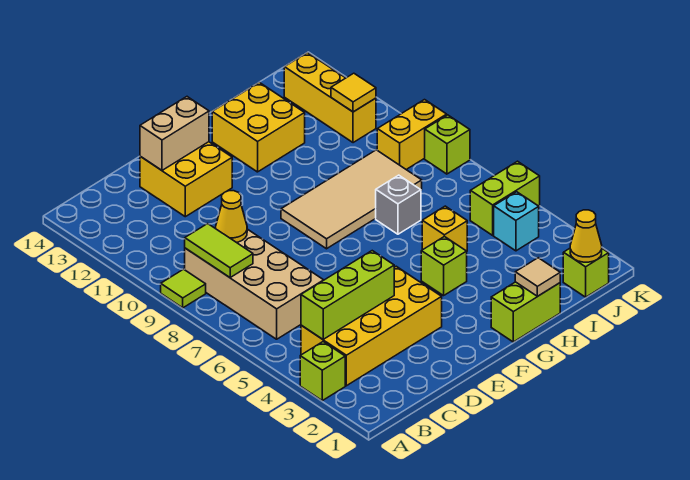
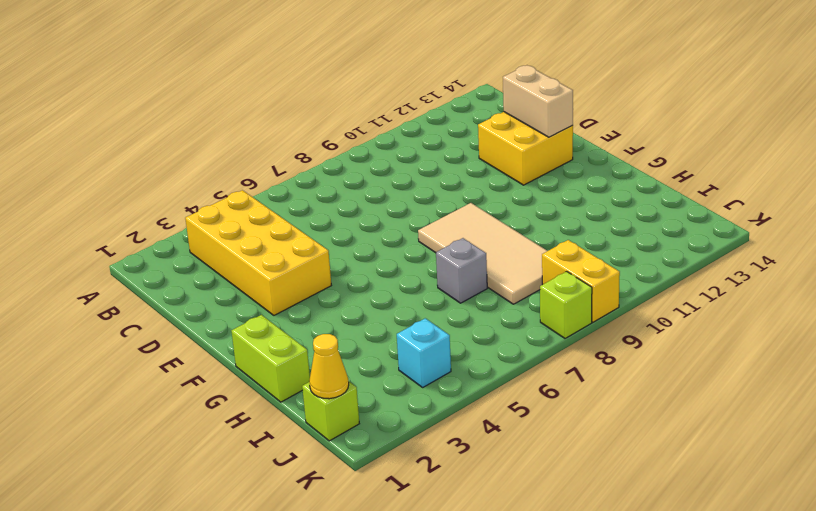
none -> lime 1x1 brick [300,342,345,401]
none -> lime 1x1 tile [161,269,206,308]
none -> tan 2x4 brick [184,229,323,339]

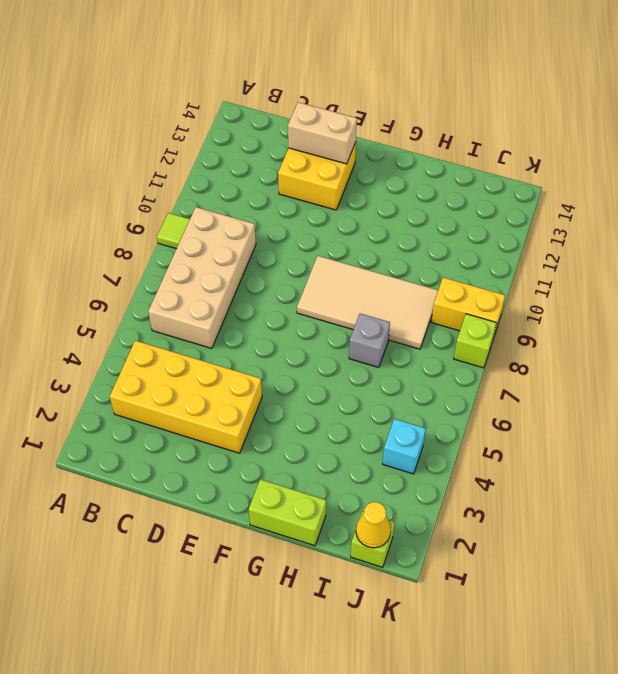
none -> lime 1x1 brick [300,342,345,401]
none -> lime 1x1 brick [421,236,467,296]
none -> yellow 2x2 brick [212,82,305,172]

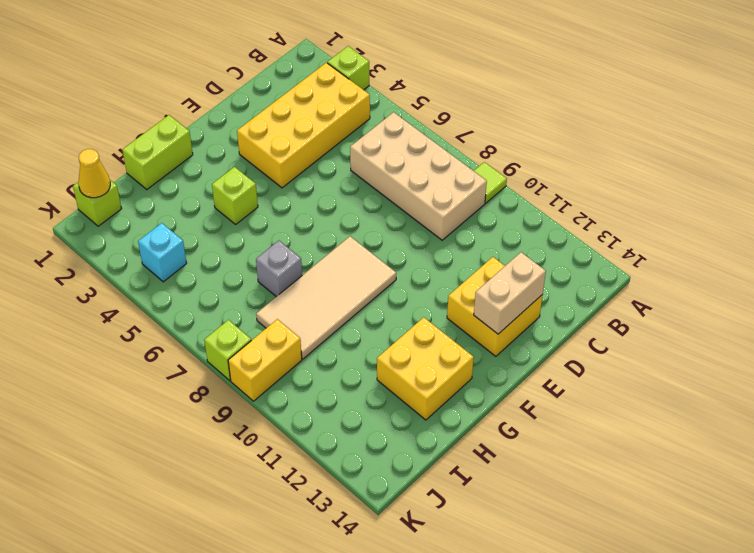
none -> yellow 1x1 brick [422,206,467,251]
none -> lime 1x2 brick [470,161,540,235]
none -> yellow 1x3 brick [284,53,376,143]

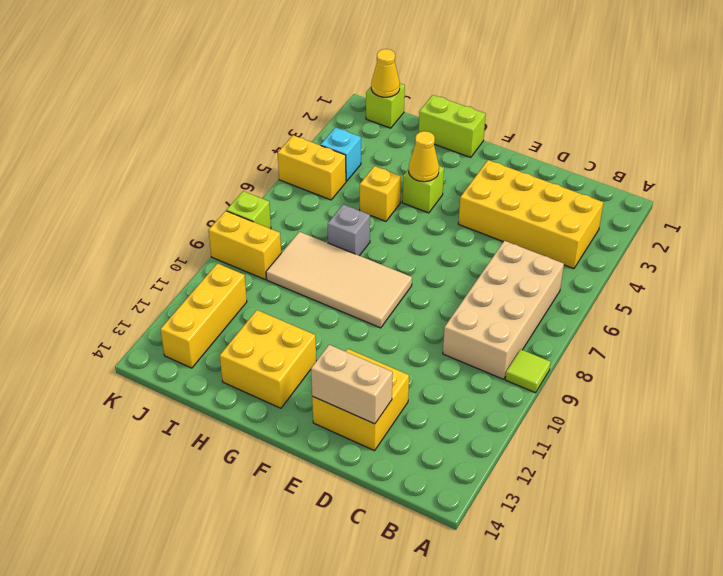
yellow 1x1 cone [409,131,439,182] -> yellow 1x1 cone moved to [216,191,247,243]
yellow 1x2 brick [278,135,346,200] -> lime 1x2 brick [470,161,540,235]
none -> lime 1x1 brick [300,342,345,401]
none -> lime 1x3 brick [301,251,394,339]
none -> lime 1x2 tile [185,224,253,277]

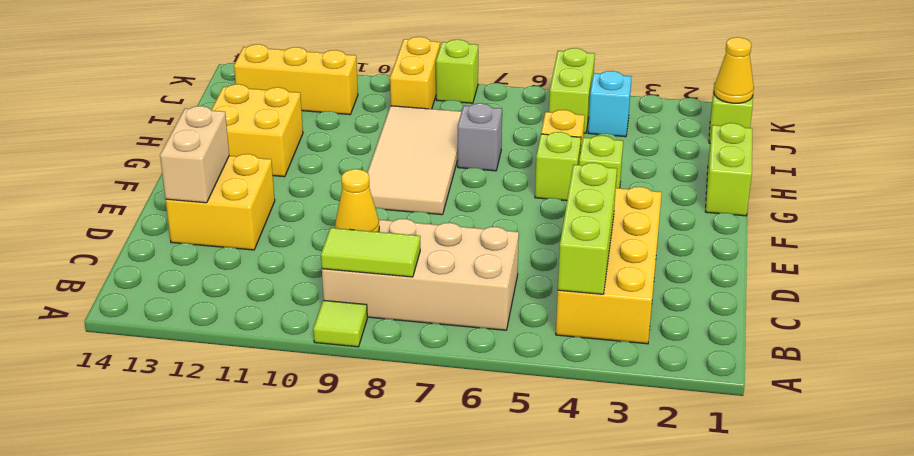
lime 1x1 brick [535,132,581,201] -> lime 1x1 brick moved to [300,342,345,401]
none -> tan 1x1 tile [515,258,560,296]
none -> yellow 1x1 tile [331,73,376,112]

